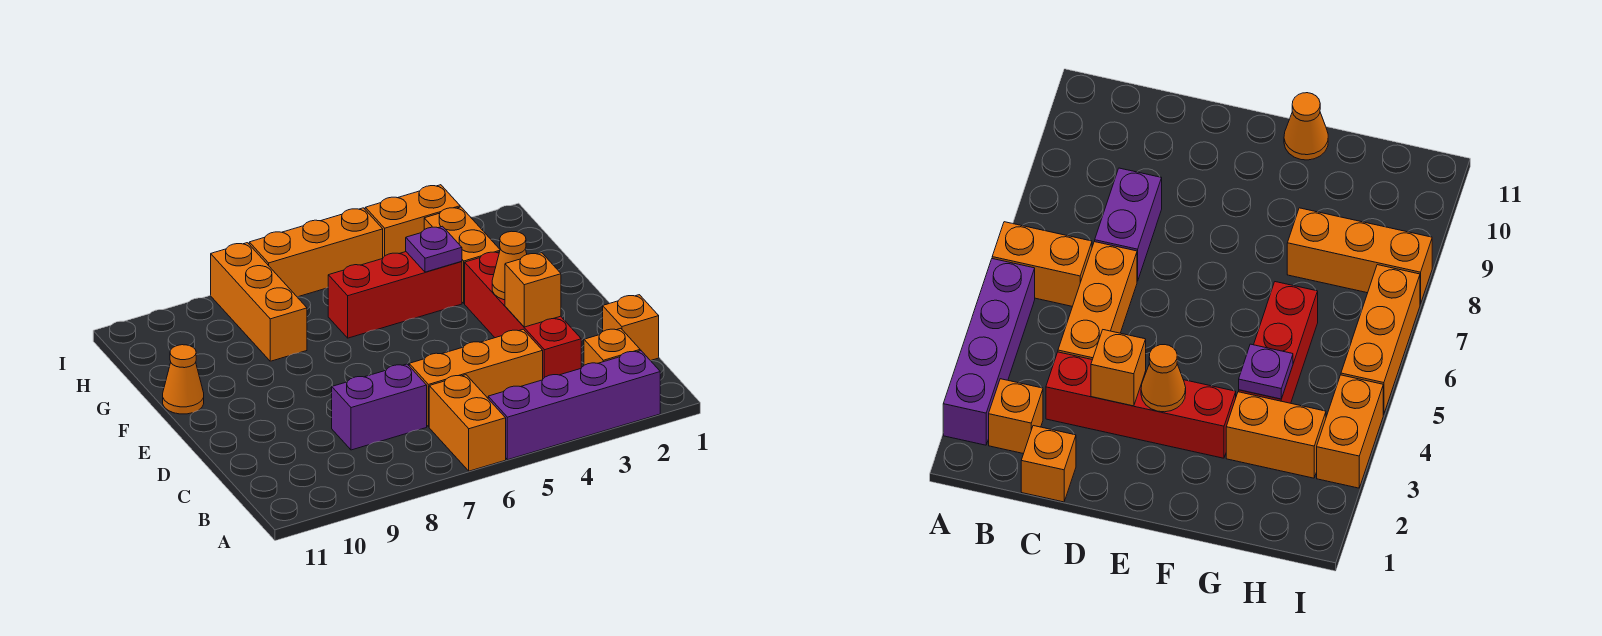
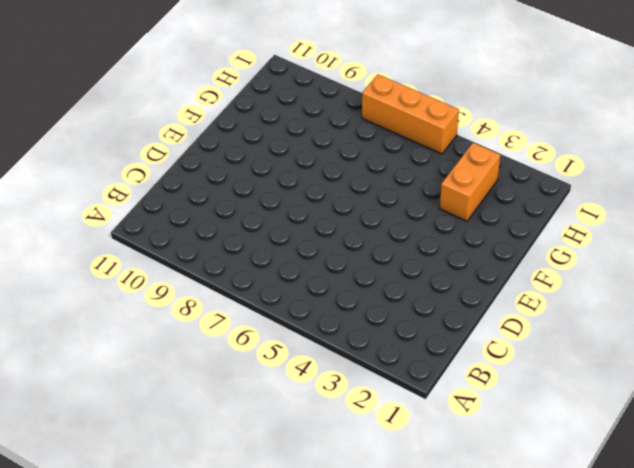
none -> purple 1x4 brick [488,351,660,460]
none -> orange 1x2 brick [429,375,506,471]
none -> orange 1x1 brick [584,328,640,365]

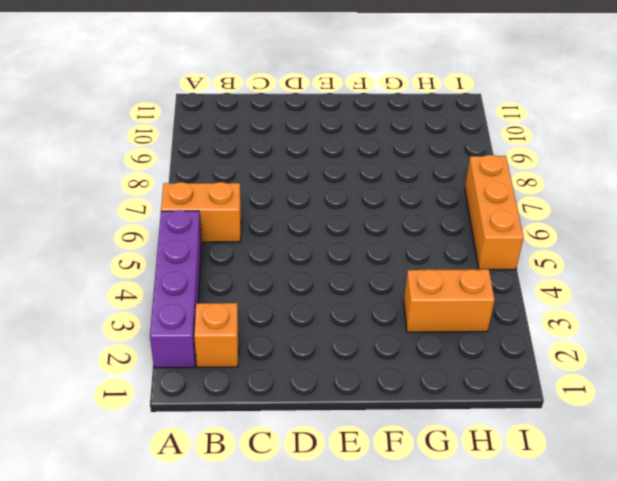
none -> orange 1x1 brick [603,295,659,361]
none -> red 1x4 brick [465,252,581,379]
none -> orange 1x3 brick [409,329,543,427]

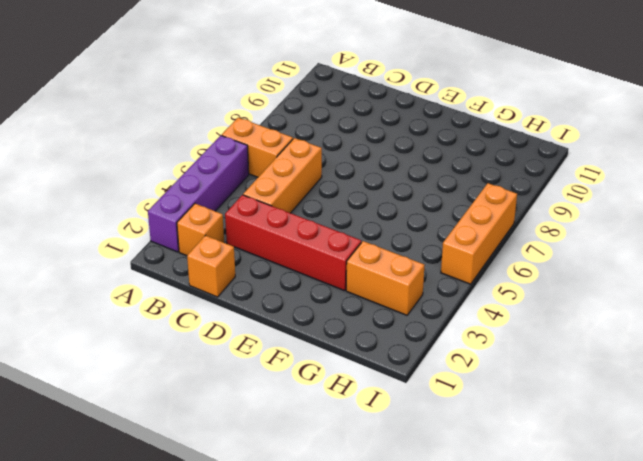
none -> purple 1x2 brick [332,364,427,450]
none -> orange 1x1 cone [163,345,204,414]
none -> red 1x3 brick [328,252,462,338]

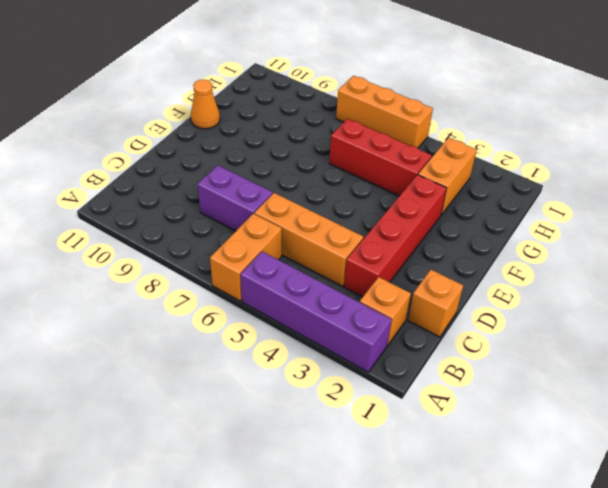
none -> orange 1x3 brick [211,243,307,361]
none -> orange 1x2 brick [365,185,460,257]
none -> orange 1x1 brick [505,253,561,327]

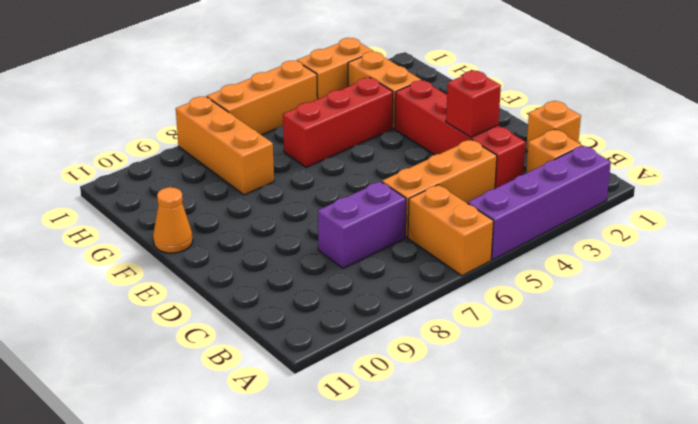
red 1x1 brick [446,71,501,137] -> orange 1x1 brick [505,253,561,327]
none -> orange 1x1 cone [492,231,527,300]
none -> purple 1x1 plate [406,226,462,272]

